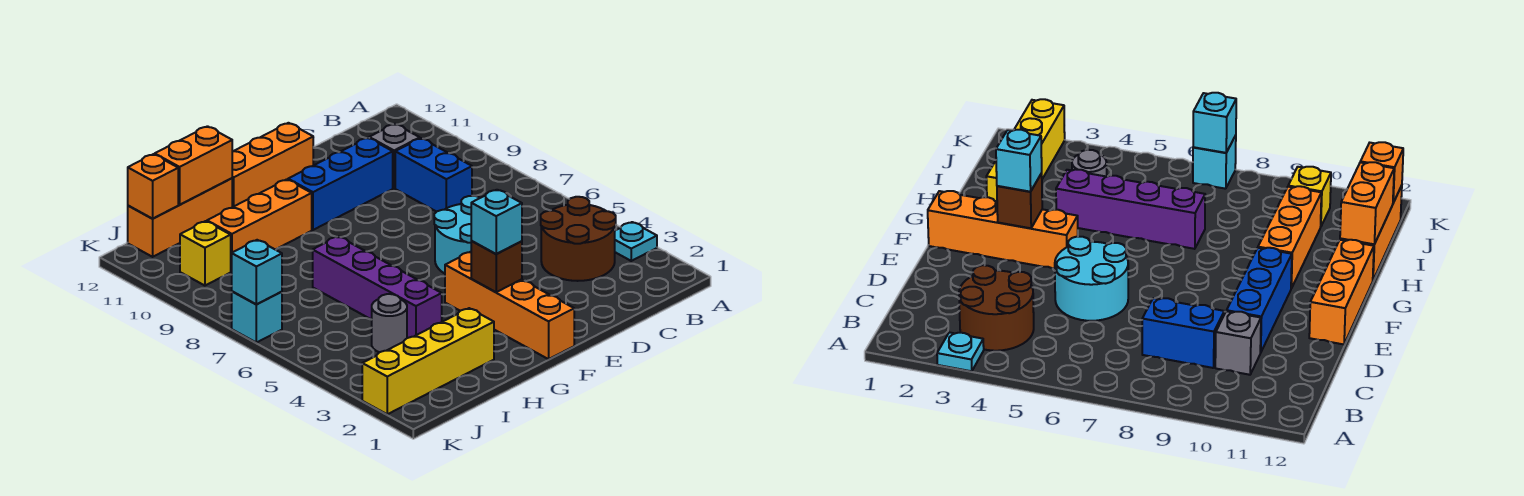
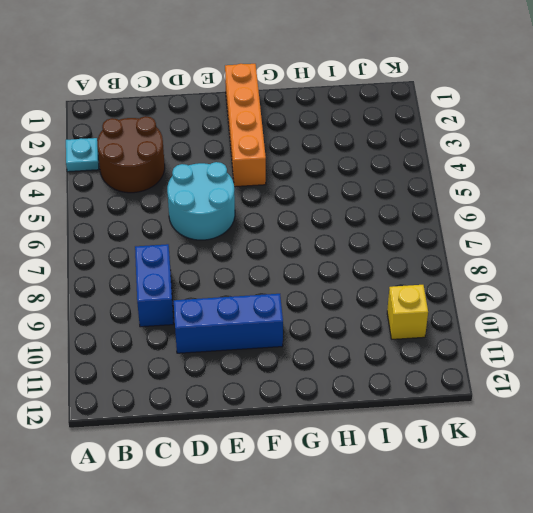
none -> grey 1x1 brick [369,124,420,188]
none -> orange 1x3 brick [232,123,313,207]
none -> orange 1x3 brick [207,179,312,272]

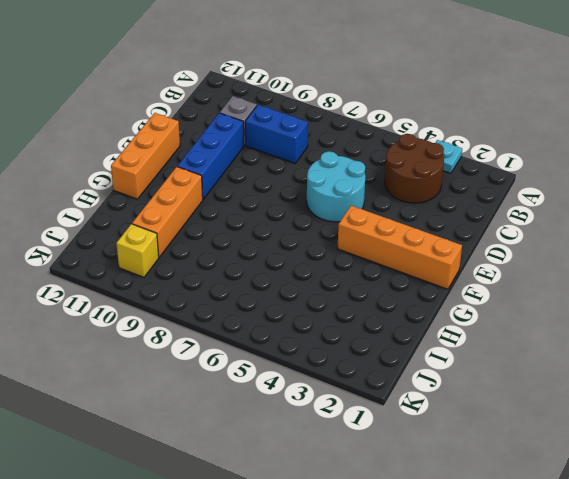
none -> yellow 1x4 brick [362,308,494,414]
none -> purple 1x4 brick [313,236,442,338]
none -> orange 1x3 brick [128,178,232,257]

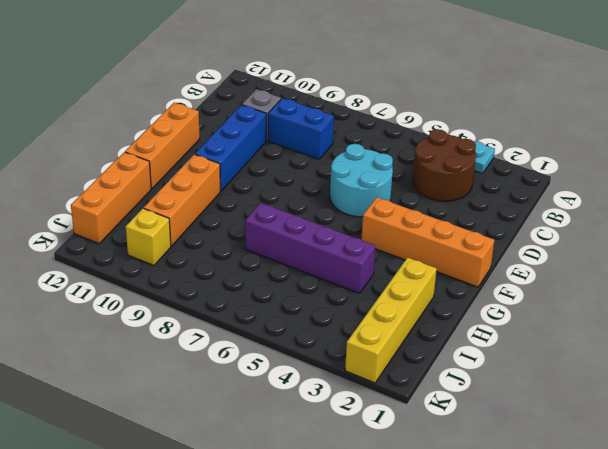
none -> grey 1x1 round brick [372,294,407,352]
none -> cyan 1x1 brick [232,292,282,343]
none -> brown 1x1 brick [471,241,522,292]

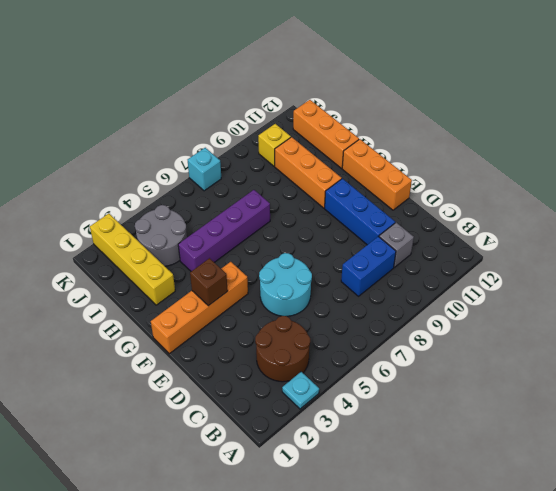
grey 2x2 round brick [135,205,187,266] -> grey 1x1 round brick [372,294,407,352]
none -> orange 1x2 brick [155,126,232,205]
none -> orange 1x1 brick [128,154,178,219]
none -> cyan 1x1 brick [232,240,282,304]

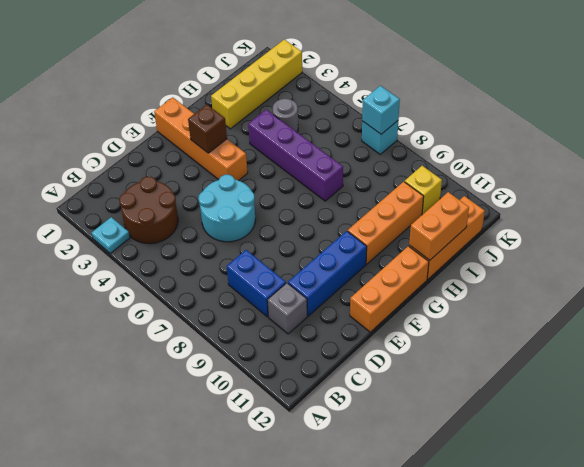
none -> orange 1x1 brick [128,154,178,219]
none -> cyan 1x1 brick [471,190,522,254]

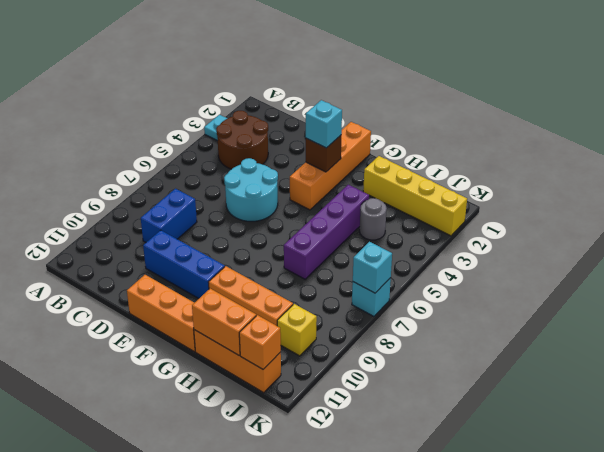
none -> grey 1x1 brick [369,124,420,188]

